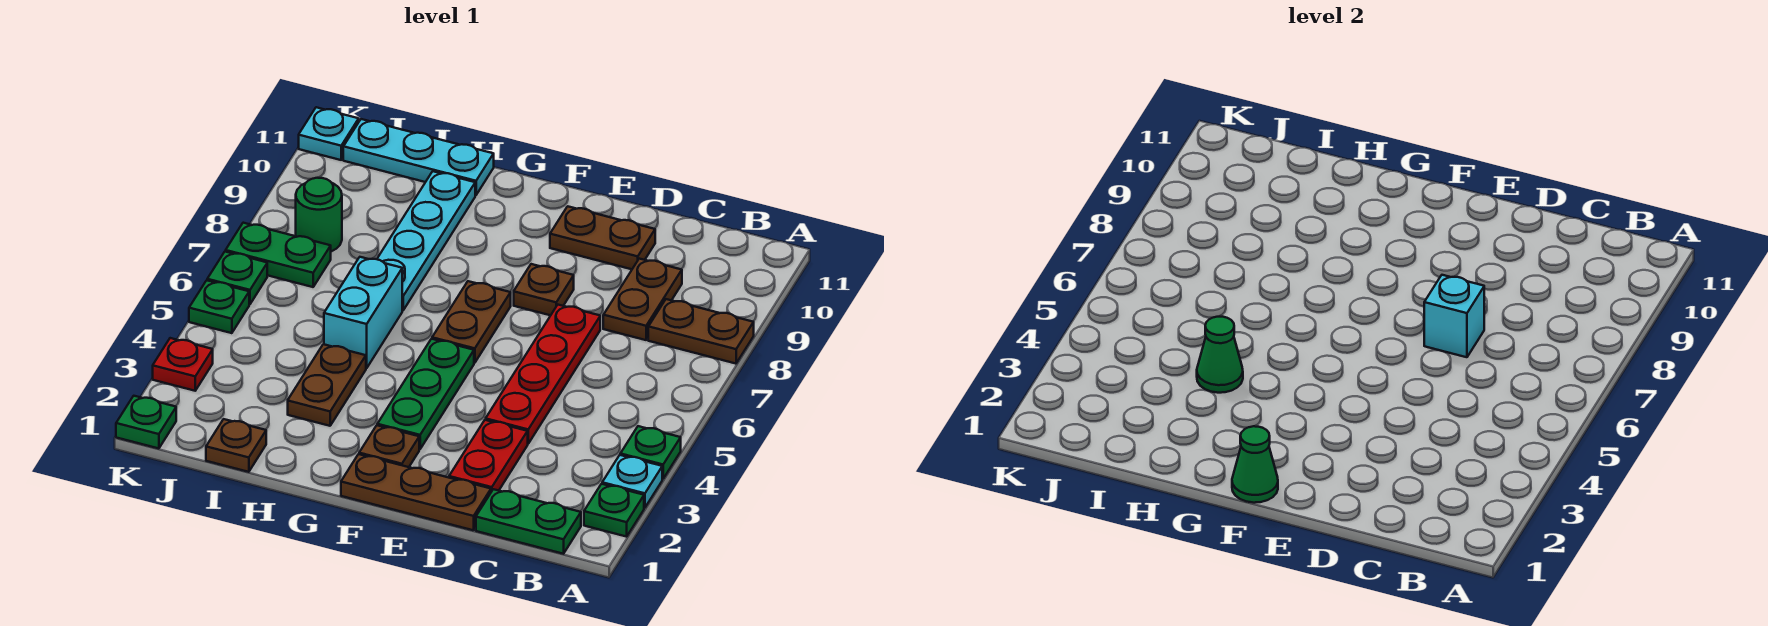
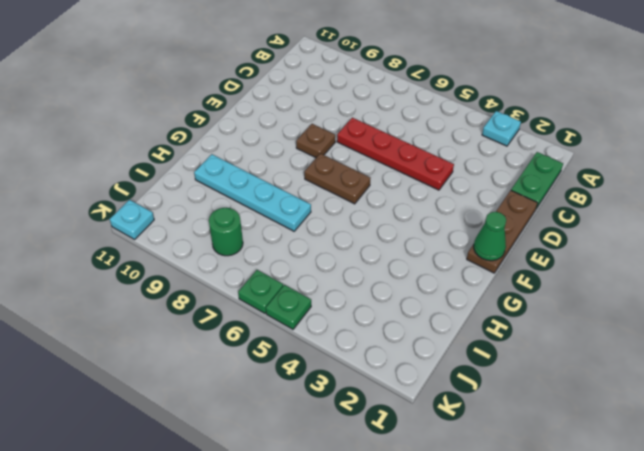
none -> green 1x1 plate [584,484,644,537]
none -> green 1x1 plate [620,426,681,479]
none -> brown 1x2 plate [648,299,754,364]

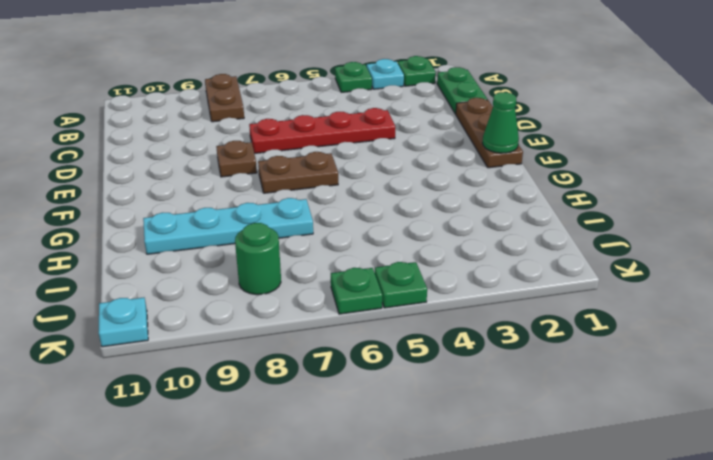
none -> brown 1x2 plate [603,259,682,340]
none -> red 1x2 plate [449,420,528,492]
none -> brown 1x2 plate [550,206,655,269]

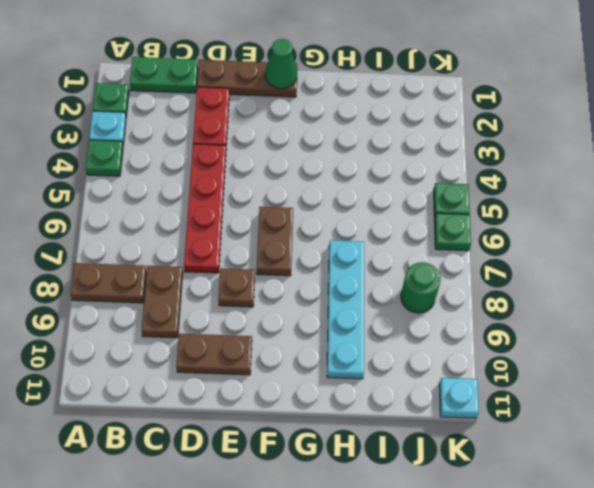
none -> brown 1x1 plate [359,425,419,467]
none -> green 1x3 plate [377,339,474,449]
none -> brown 1x2 plate [288,344,366,426]

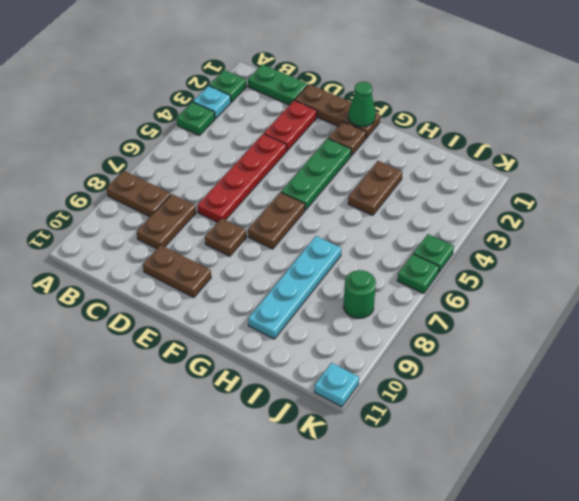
none -> cyan 1x2 brick [324,257,402,368]
none -> cyan 1x3 plate [343,119,494,195]
none -> brown 1x1 plate [206,419,266,472]

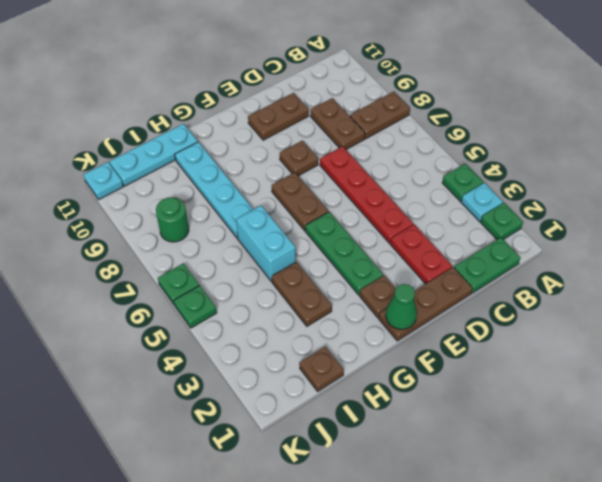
none -> green 1x2 plate [226,223,331,287]
none -> green 1x1 plate [116,396,176,449]
none -> red 1x1 plate [153,338,213,391]

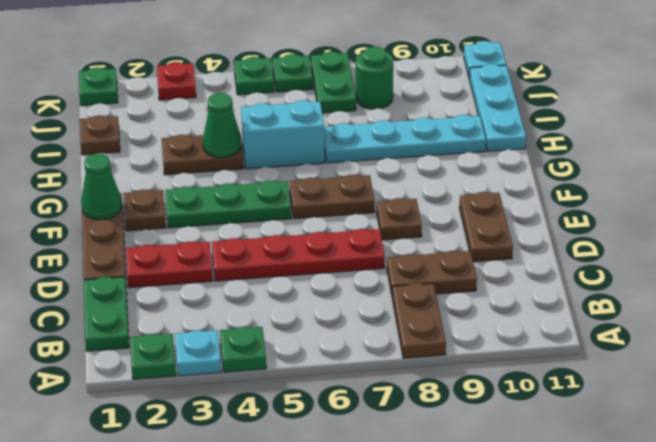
none -> cyan 1x1 brick [1424,275,1484,357]

